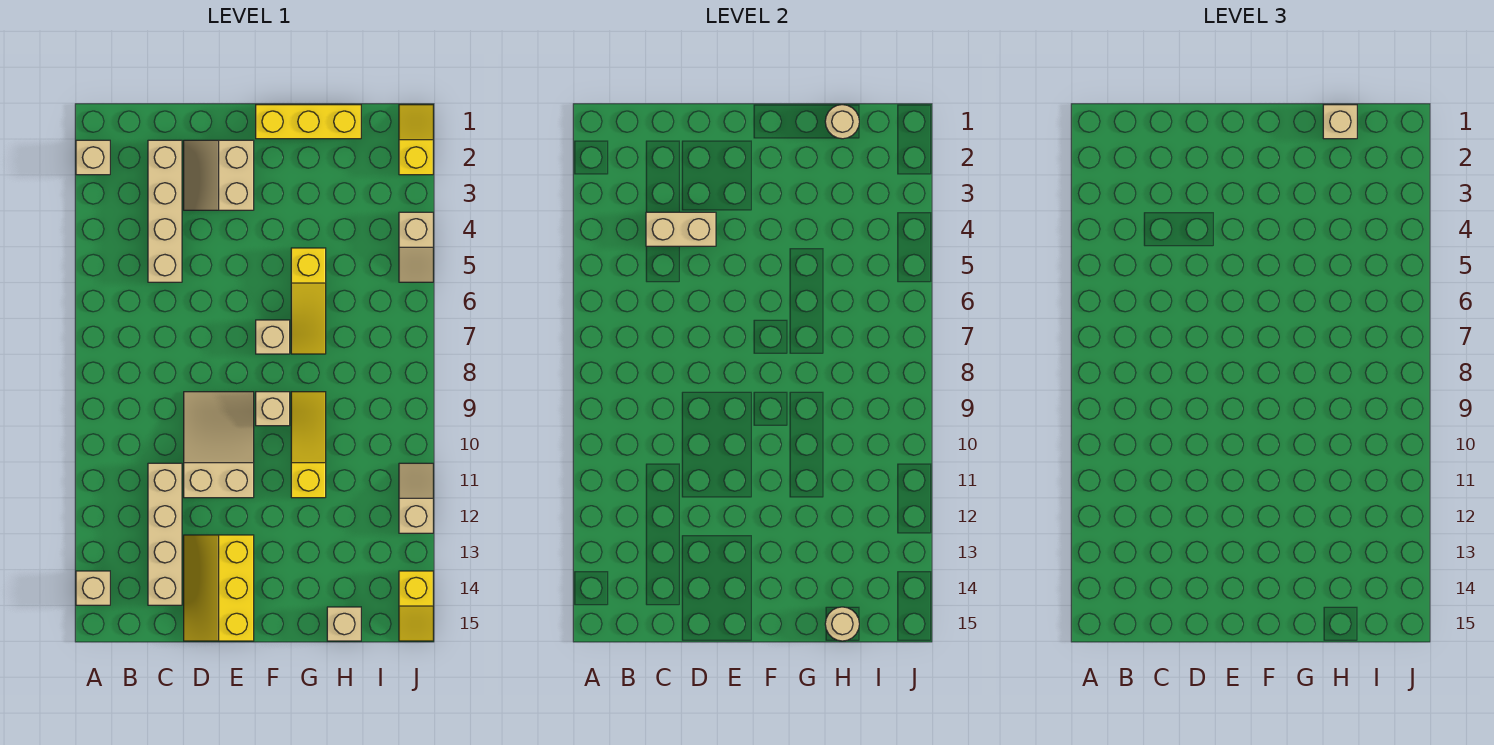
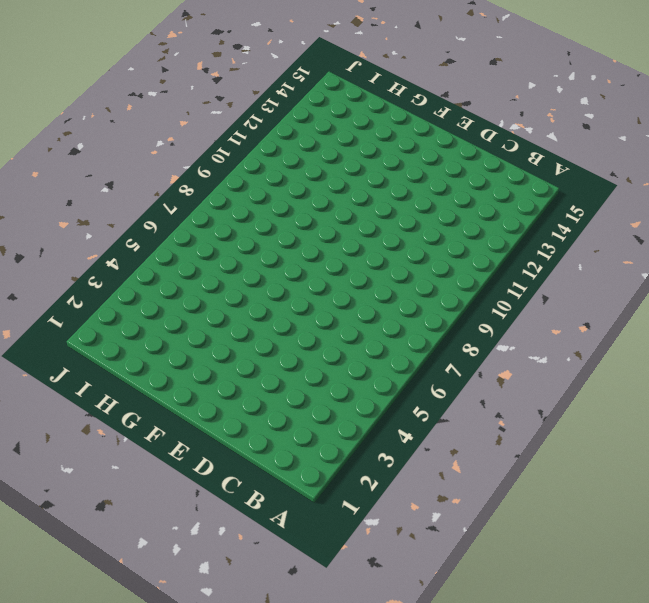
none -> tan 1x1 brick [76,140,110,175]
none -> tan 1x1 brick [76,571,110,605]
none -> tan 1x4 brick [148,140,182,282]

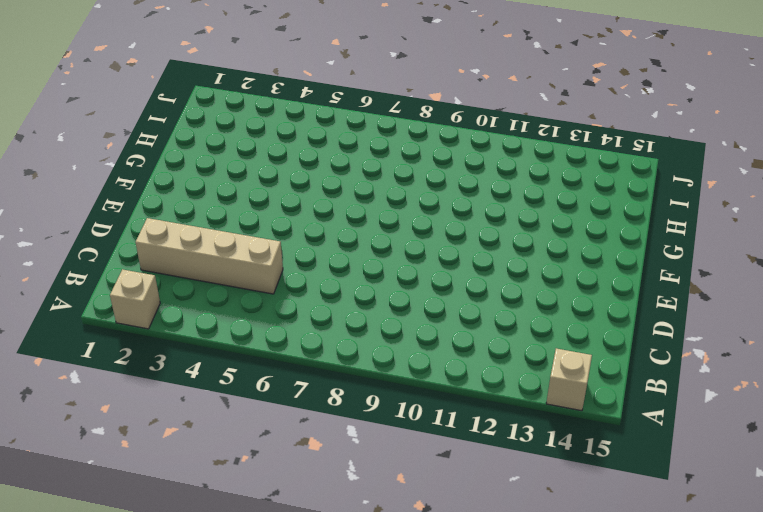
none -> tan 1x4 brick [148,463,182,605]
none -> tan 2x2 slope [184,140,254,210]
none -> tan 2x3 slope [184,392,254,498]

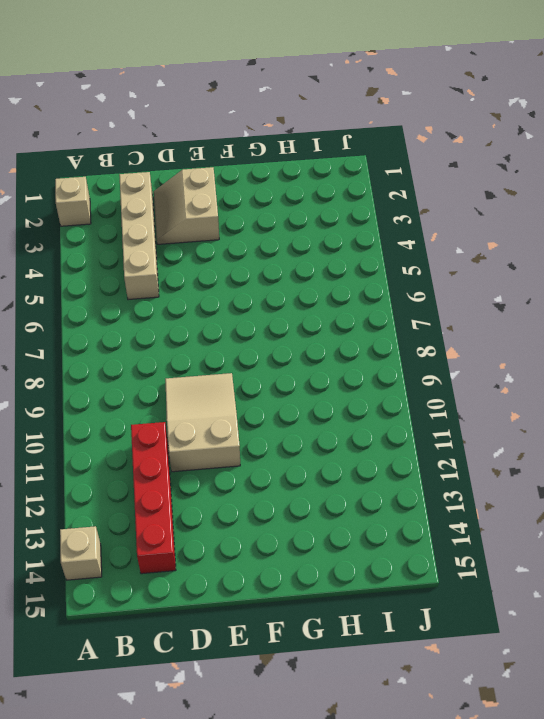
red 1x4 brick [131,422,176,574] -> tan 1x4 brick [148,463,182,605]
none -> yellow 2x3 slope [184,535,254,641]
none -> yellow 1x3 brick [256,105,361,139]
none -> tan 1x1 brick [256,320,290,354]

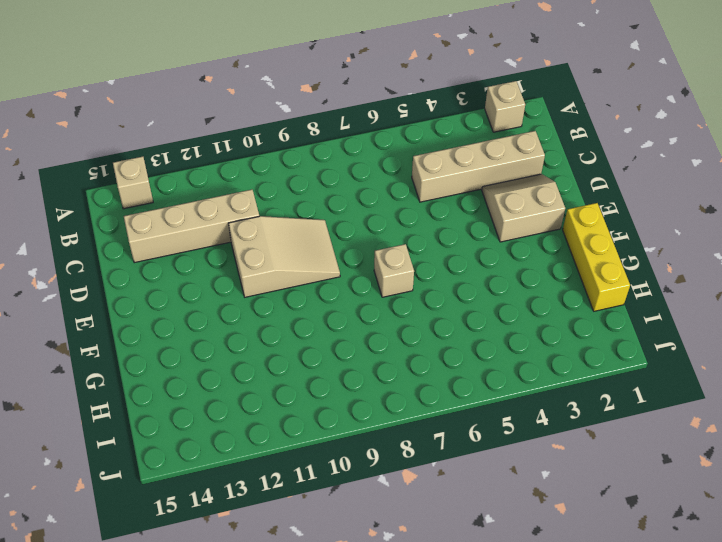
none -> yellow 2x3 slope [184,535,254,641]
none -> tan 1x1 brick [256,392,290,426]
none -> yellow 1x3 slope [291,248,326,354]

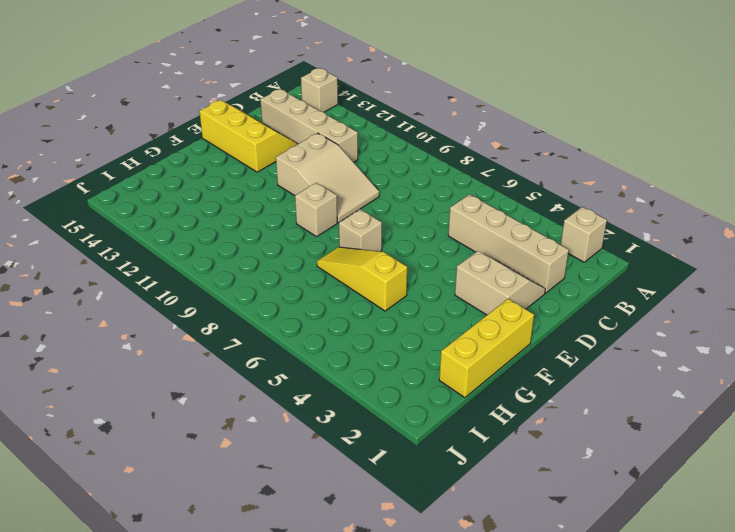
none -> yellow 1x3 slope [291,392,326,498]
none -> tan 1x1 brick [327,607,361,641]
none -> yellow 1x2 slope [399,105,433,175]

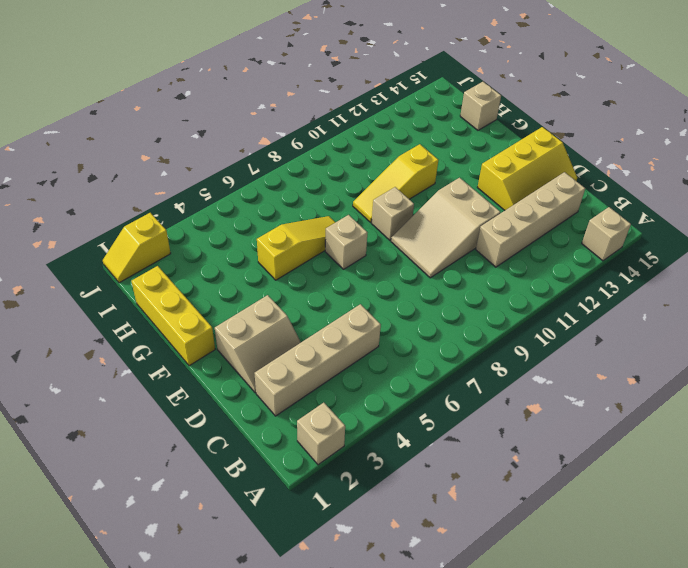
none -> tan 1x2 slope [399,212,433,282]
none -> tan 1x2 slope [399,463,433,533]
none -> yellow 1x2 slope [399,571,433,641]

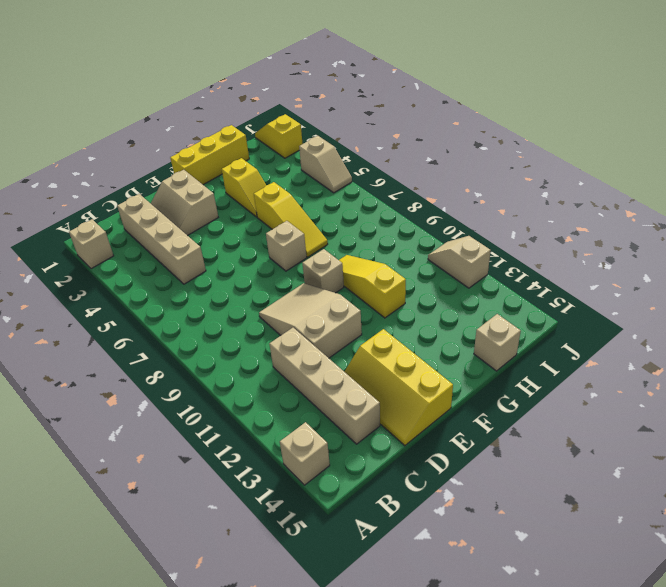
yellow 1x2 slope [222,158,266,217] -> yellow 1x2 slope moved to [399,571,433,641]
none -> tan 1x2 brick [646,212,716,246]
none -> tan 1x1 round brick [825,105,859,139]
none -> tan 1x1 round brick [825,607,859,641]

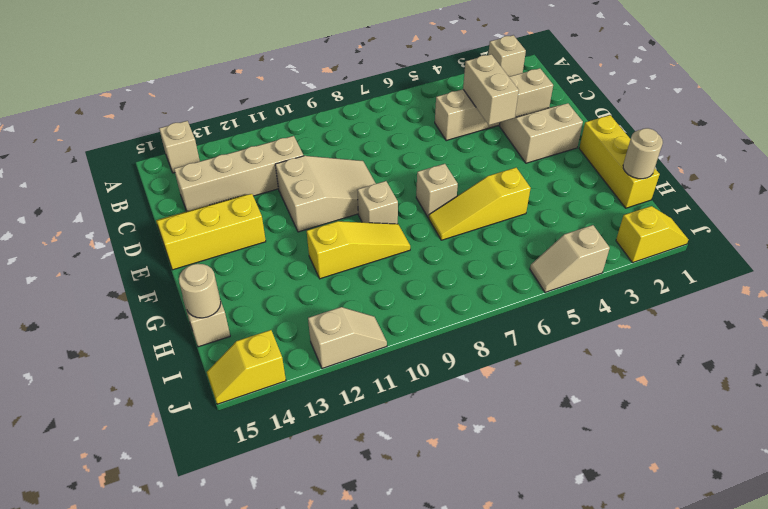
none -> tan 1x1 brick [1323,105,1357,139]

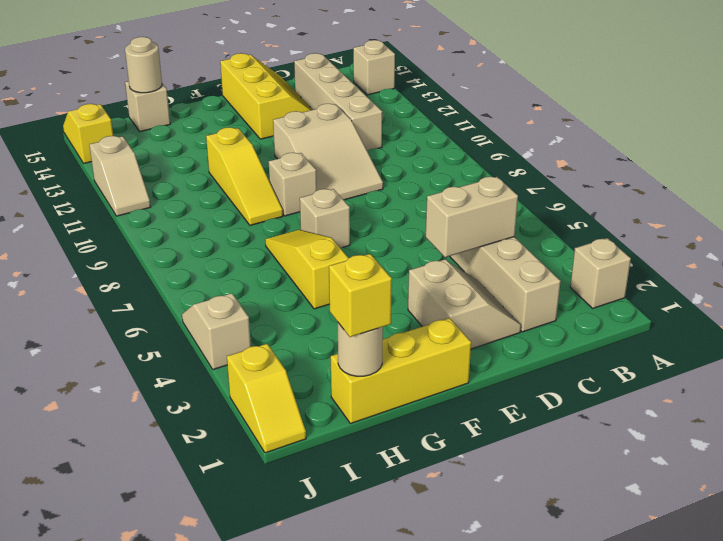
yellow 1x1 brick [329,254,392,337] -> tan 1x1 brick [1323,105,1357,139]

